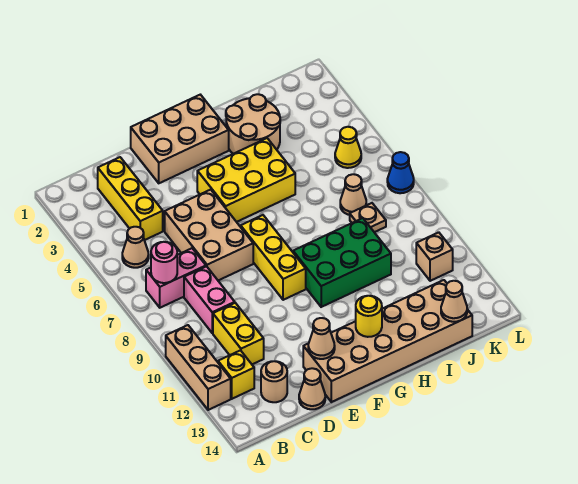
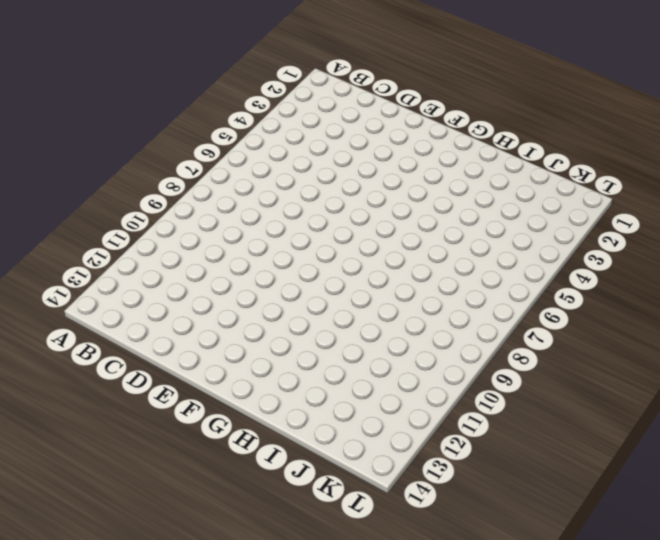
none -> tan 1x3 brick [166,325,231,410]
none -> tan 1x1 cone [122,227,149,268]
none -> pink 1x2 brick [146,248,206,308]

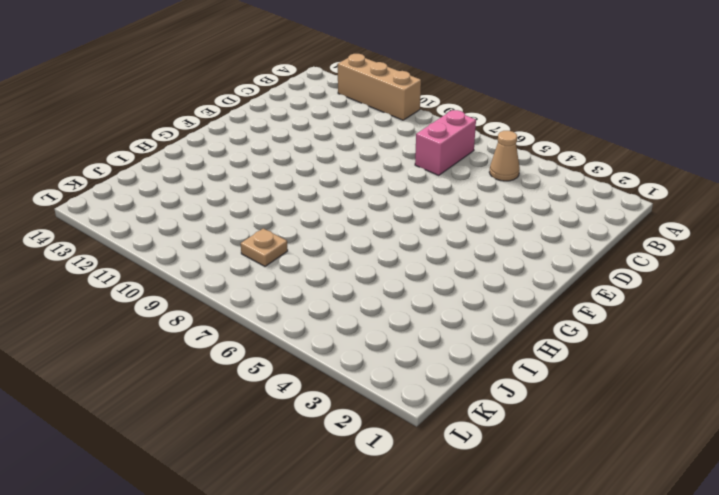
none -> yellow 1x1 brick [218,350,254,399]
none -> yellow 1x3 brick [98,157,163,240]
none -> pink 1x2 brick [184,266,235,333]

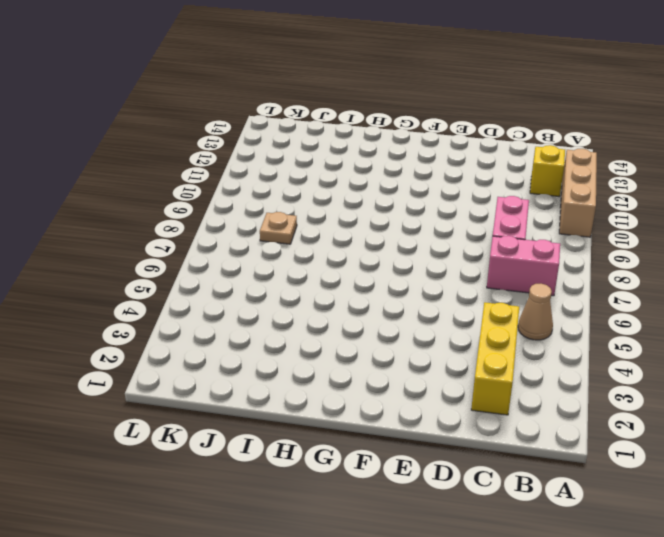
none -> yellow 1x2 brick [213,303,264,364]
none -> tan 1x1 round brick [261,361,287,402]
none -> tan 2x3 brick [165,190,253,280]

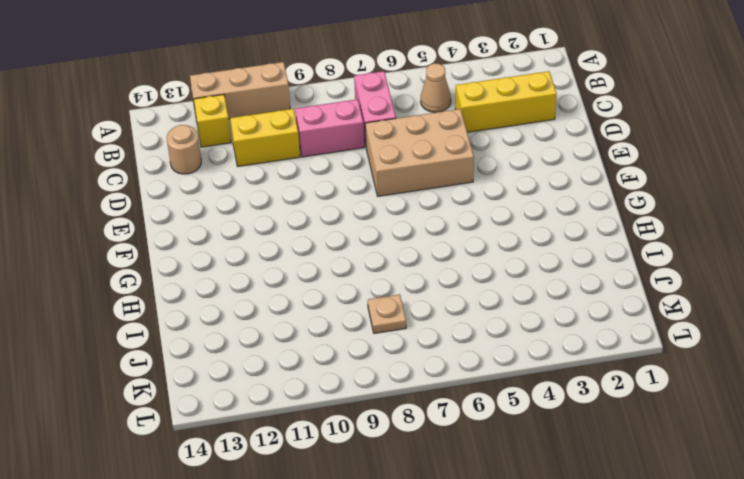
none -> tan 1x1 cone [299,368,325,409]
none -> tan 2x3 brick [131,95,229,183]
none -> tan 2x6 brick [303,280,472,402]

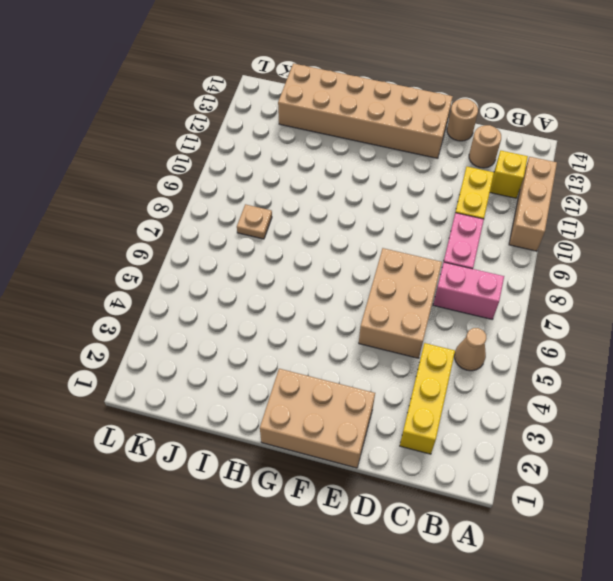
tan 1x1 round brick [447,99,478,141] -> tan 1x1 cone [299,368,325,409]
none -> yellow 2x3 brick [197,138,295,222]
none -> yellow 1x3 brick [241,215,306,300]
none -> green 2x3 brick [293,218,391,307]

